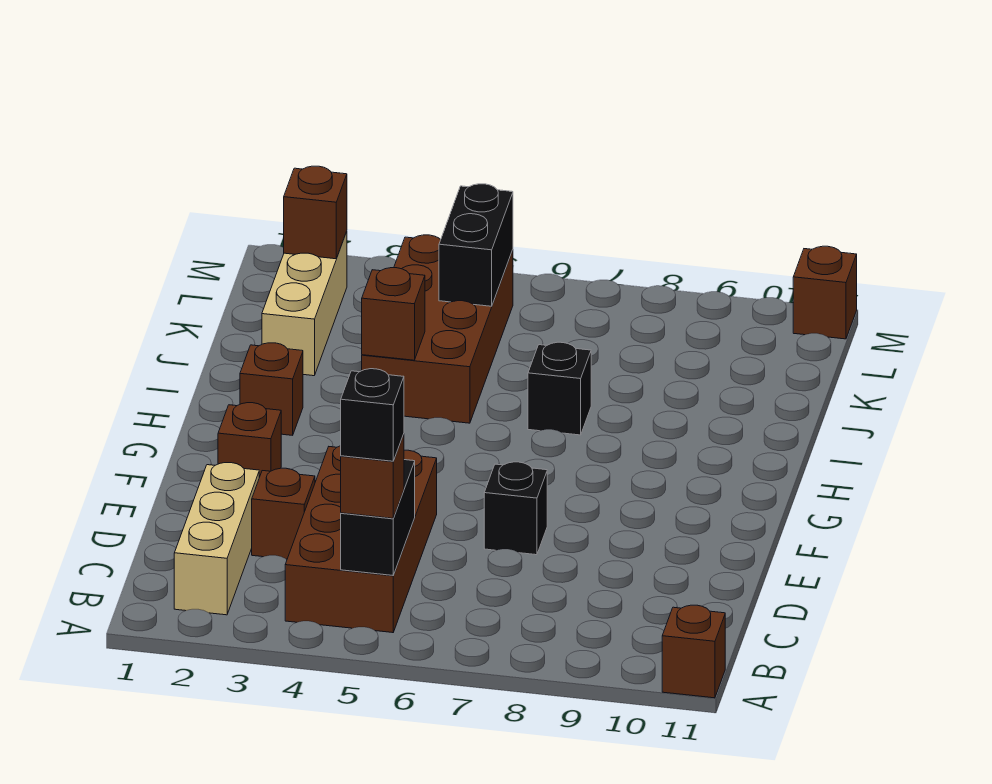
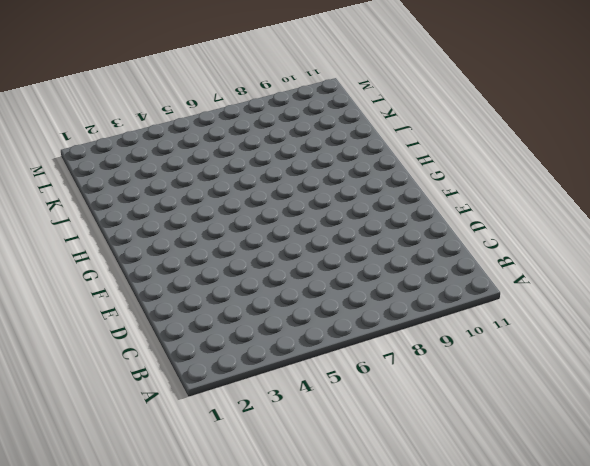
none -> brown 1x1 brick [662,605,725,698]
none -> tan 1x3 brick [174,463,259,615]
none -> brown 2x4 brick [285,446,437,633]

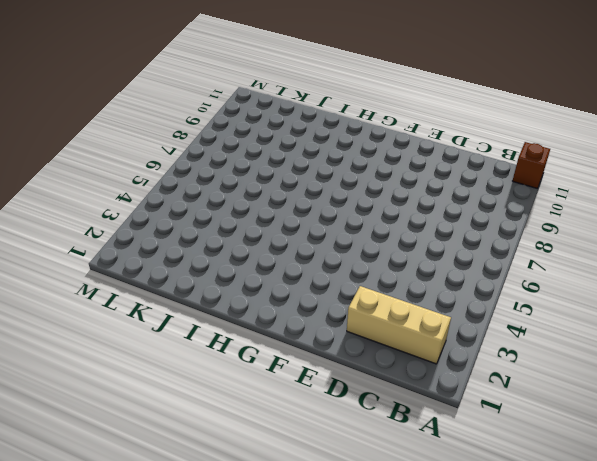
none -> brown 2x4 brick [285,446,437,633]
none -> brown 1x1 brick [252,468,315,559]
none -> black 1x1 brick [484,462,547,555]

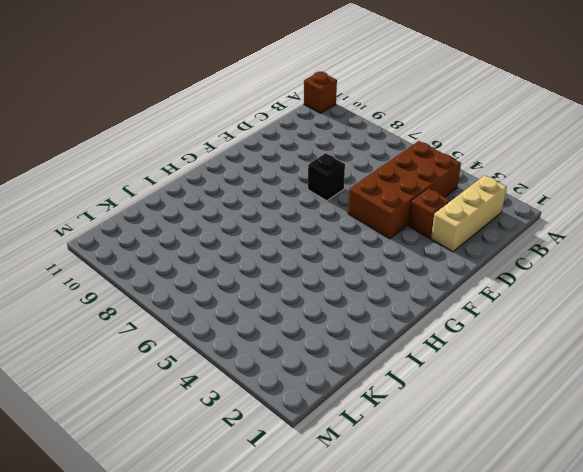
none -> brown 1x1 brick [218,403,281,477]
none -> brown 1x1 brick [240,343,303,435]
none -> brown 2x4 brick [362,235,513,423]

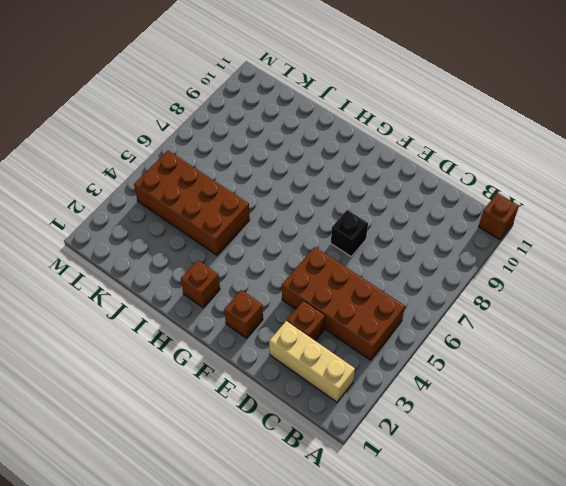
none -> black 1x1 brick [528,342,591,435]
none -> tan 1x3 brick [262,232,347,376]
none -> brown 1x1 brick [793,246,857,339]

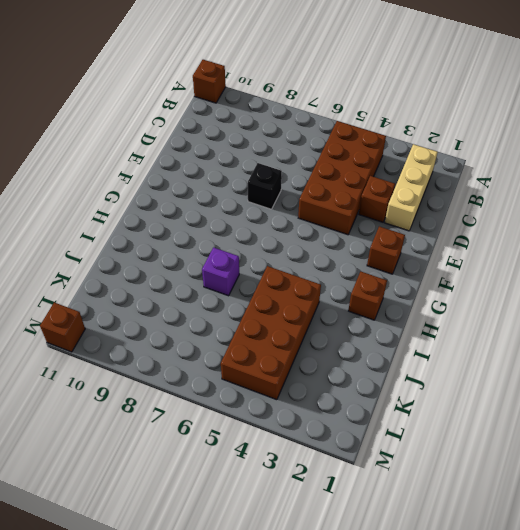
purple 1x1 brick [202,247,239,296] -> black 1x1 brick [528,342,591,435]
none -> tan 1x3 brick [262,232,347,376]
none -> black 1x2 brick [341,460,415,575]
none -> brown 1x1 brick [362,268,425,360]

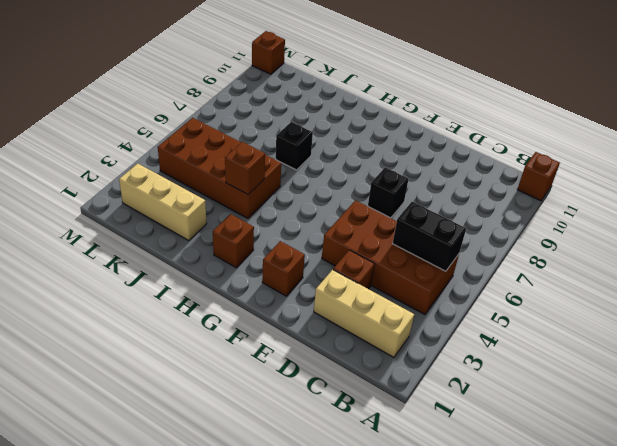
none -> black 1x2 brick [439,184,513,306]
none -> brown 1x1 brick [284,166,347,259]
none -> brown 1x1 brick [341,434,404,518]

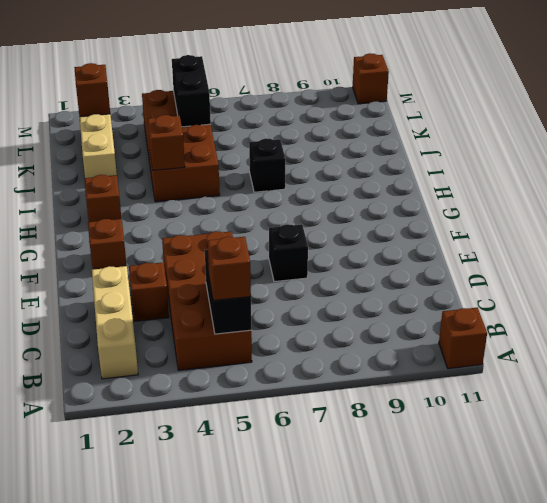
none -> black 1x1 brick [341,369,404,461]

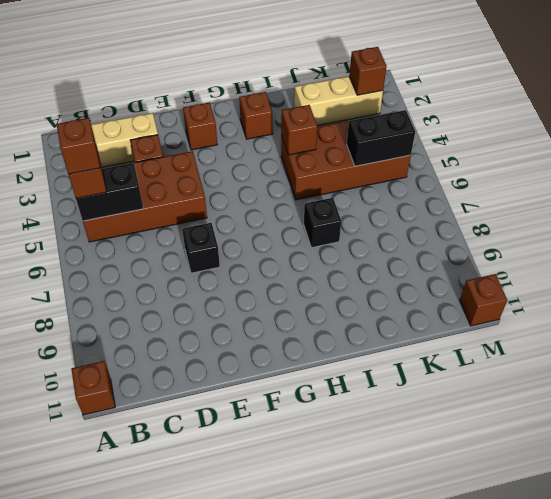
brown 1x1 brick [57,118,100,174] -> black 1x1 brick [341,369,404,461]

